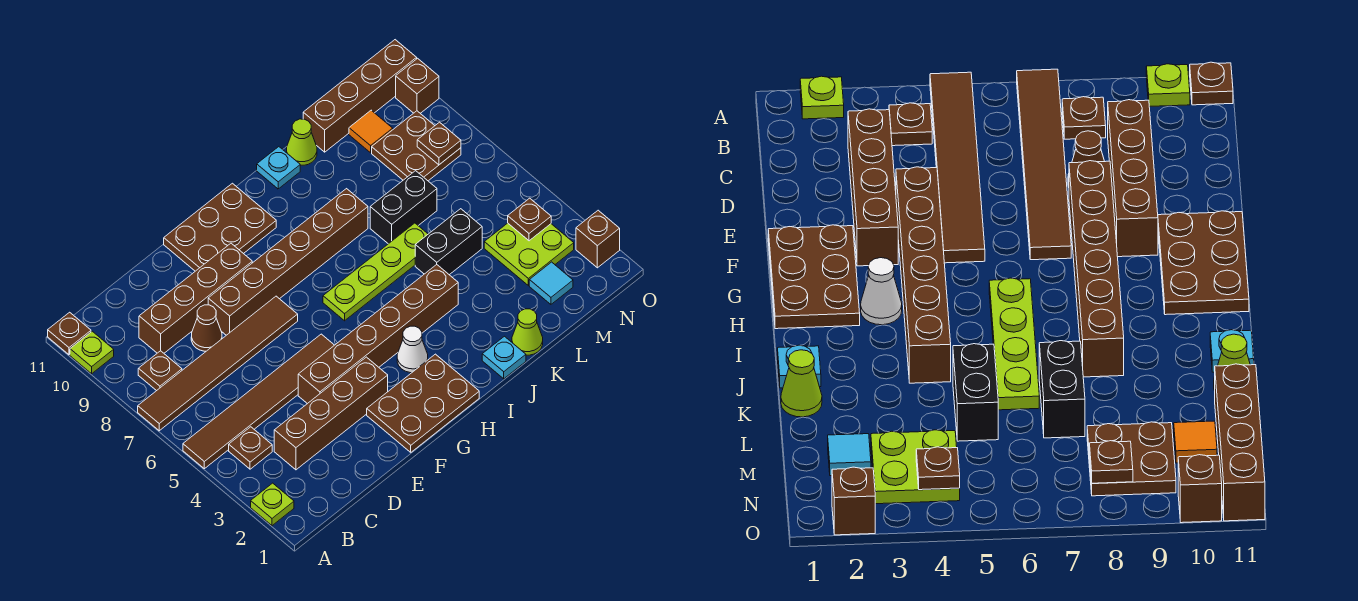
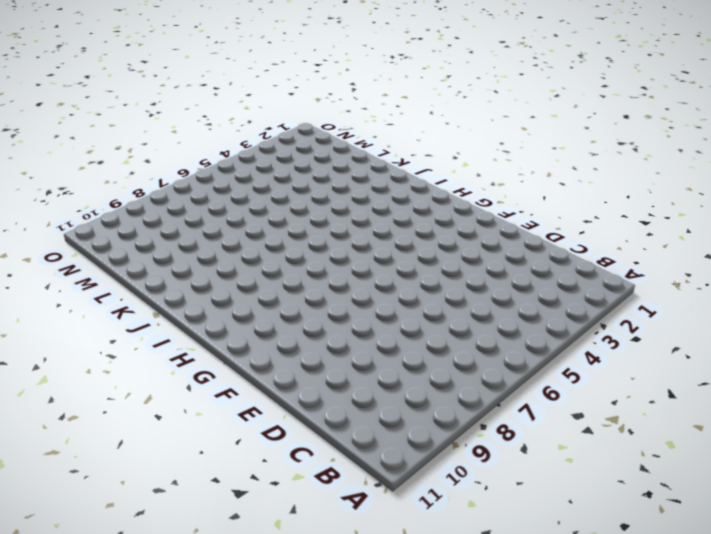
none -> lime 1x1 plate [251,483,294,526]
none -> brown 1x6 tile [183,334,334,469]
none -> brown 1x6 tile [138,296,298,431]
none -> lime 1x1 plate [70,331,114,374]

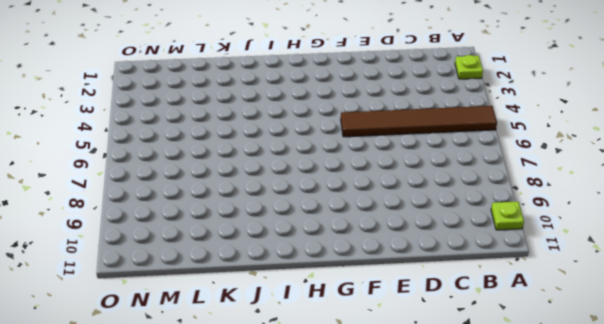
none -> brown 1x6 tile [138,296,298,431]
none -> brown 1x1 plate [48,312,91,355]
none -> brown 1x1 plate [229,427,272,469]
none -> brown 1x1 plate [138,351,182,391]

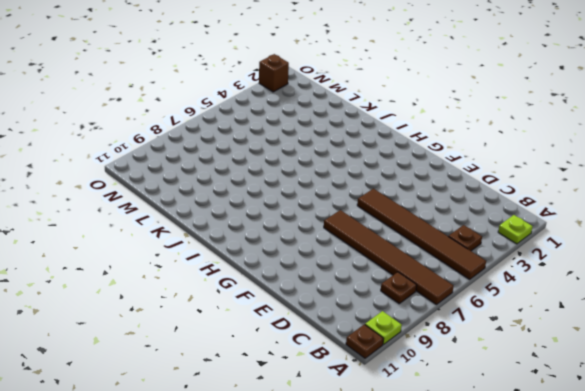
none -> brown 1x4 brick [274,357,388,470]
none -> brown 1x4 brick [139,243,252,353]
none -> brown 1x1 cone [191,305,222,351]
none -> brown 1x6 brick [298,265,458,404]

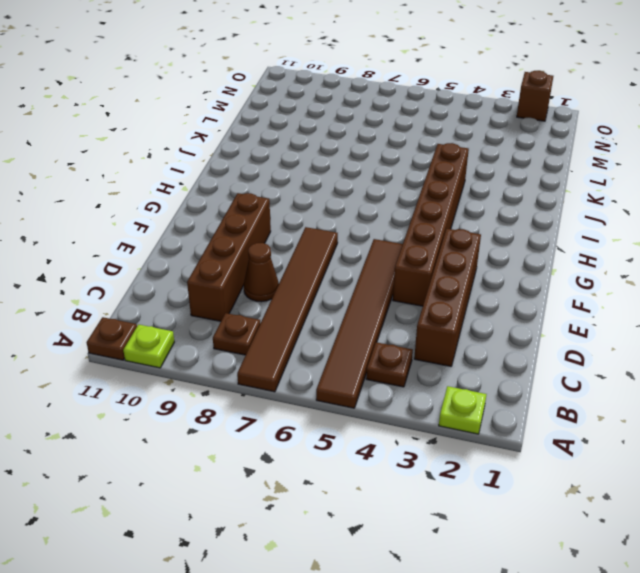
none -> brown 1x6 brick [208,189,368,335]
none -> brown 2x3 plate [367,354,479,452]
none -> brown 2x3 plate [164,183,276,271]
none -> white 1x1 cone [397,326,428,373]

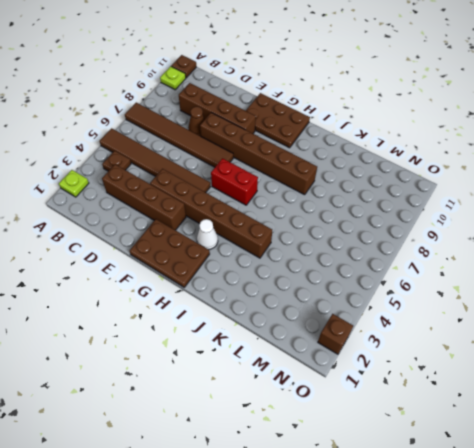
red 1x2 brick [211,158,258,205] -> lime 1x4 plate [323,223,428,321]
none -> brown 1x1 plate [138,351,182,391]
none -> cyan 1x1 plate [482,336,526,379]
none -> cyan 1x1 plate [257,147,300,189]
none -> lime 1x1 cone [512,309,543,355]

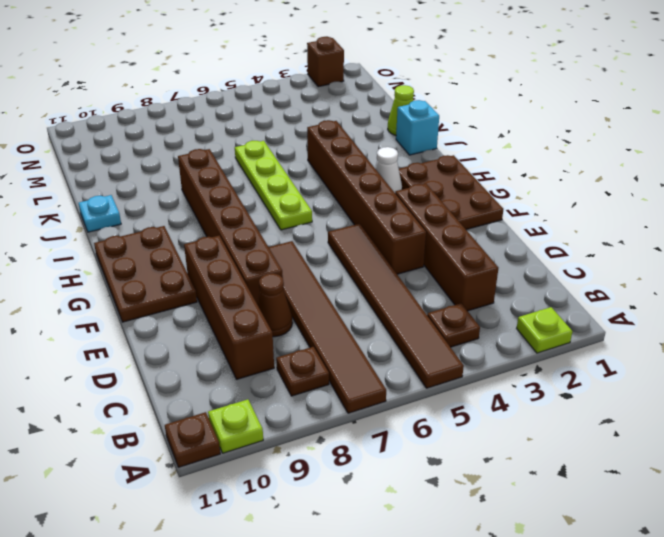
cyan 1x1 brick [396,100,439,155] -> cyan 1x1 plate [482,336,526,379]
none -> black 1x2 brick [415,209,482,275]
none -> black 1x2 brick [370,171,437,244]
none -> lime 1x1 cone [287,119,317,165]
none -> brown 1x4 brick [303,40,417,152]

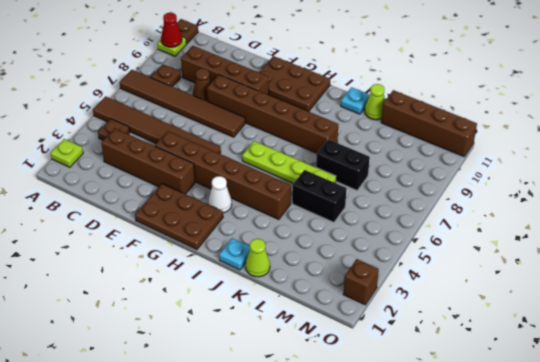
red 1x1 cone [161,13,182,47] -> none
none -> cyan 1x1 tile [529,262,573,304]
none -> lime 2x2 plate [484,223,574,286]
none -> brown 2x2 plate [372,111,461,181]
none -> orange 1x1 tile [349,110,393,153]

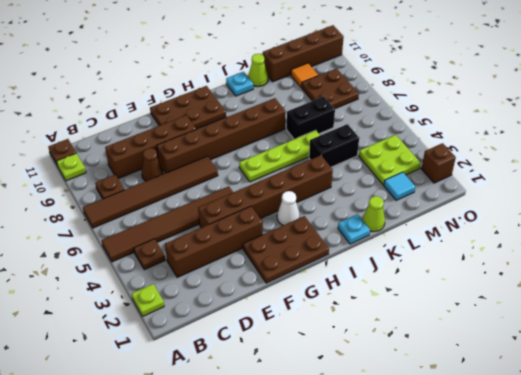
none -> brown 1x1 brick [396,58,439,113]
none -> brown 1x1 plate [508,198,551,241]
none -> brown 1x1 plate [417,122,461,165]

